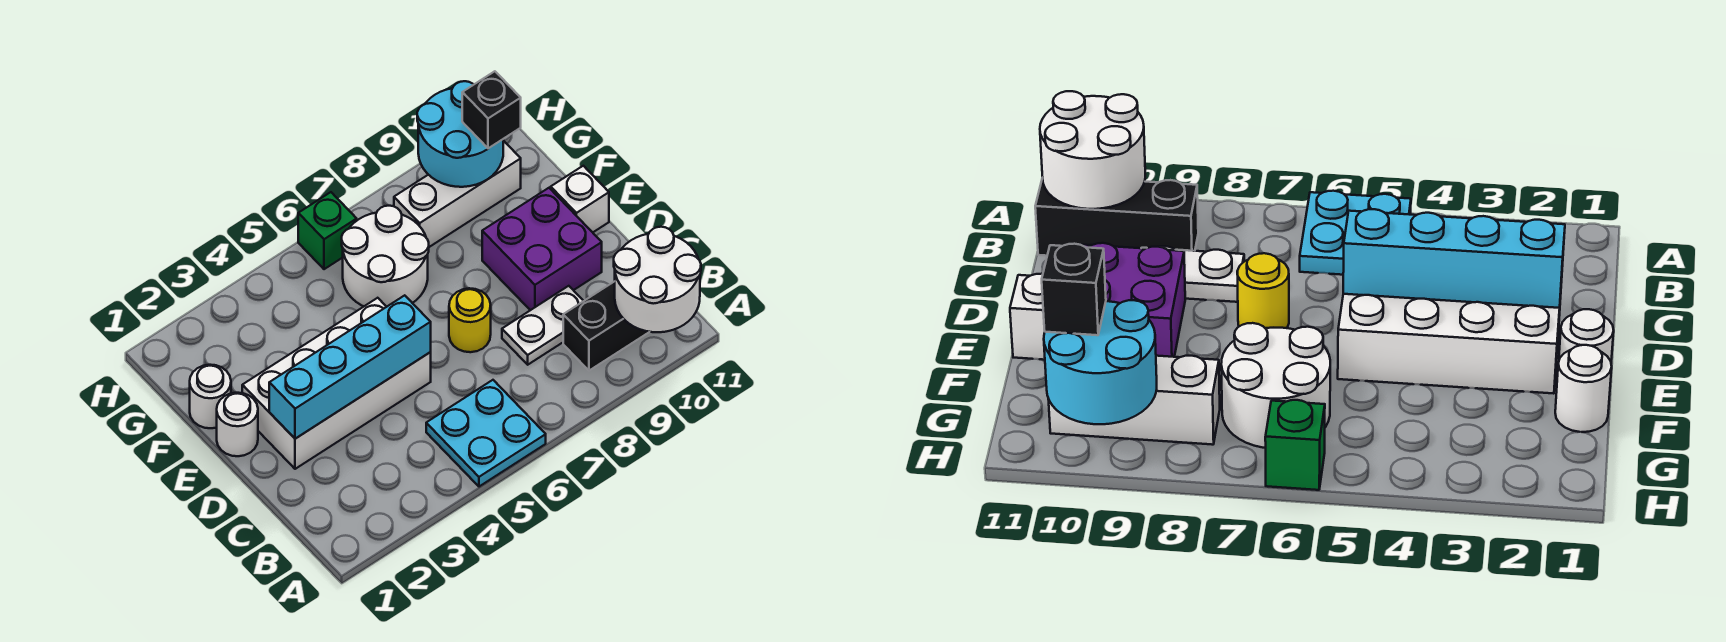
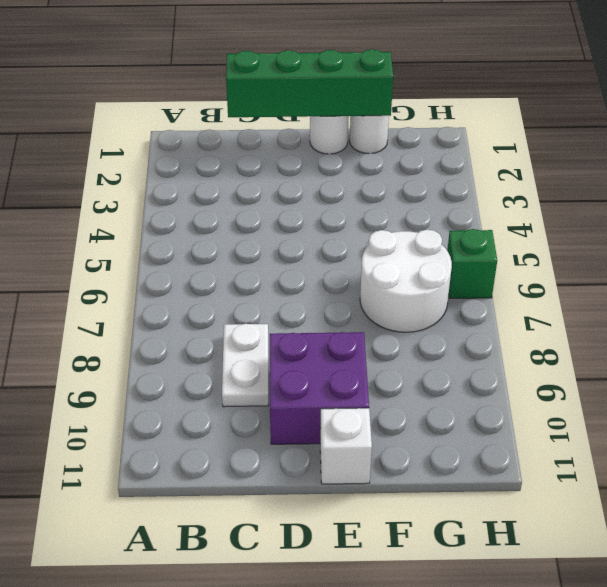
green 1x4 brick [226,49,393,117] -> none
none -> cyan 2x2 plate [426,380,546,487]
none -> black 1x3 brick [563,281,649,371]
none -> white 2x4 brick [242,298,431,469]

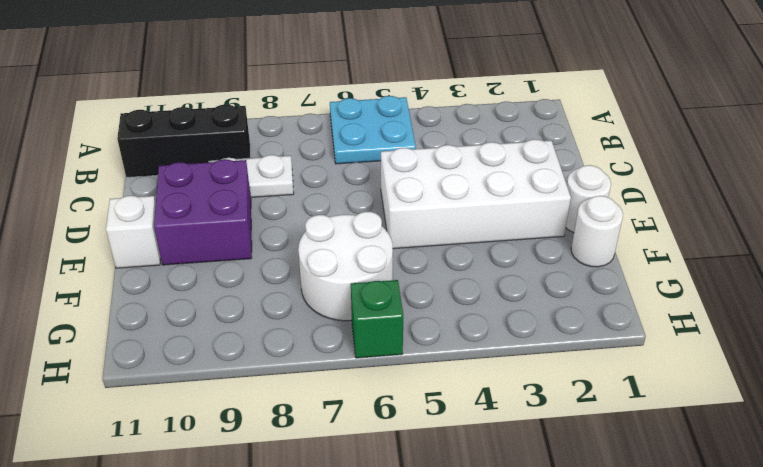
none -> yellow 1x1 round brick [449,288,491,352]
none -> white 1x3 brick [394,141,521,247]
none -> white 2x2 round brick [614,227,701,332]

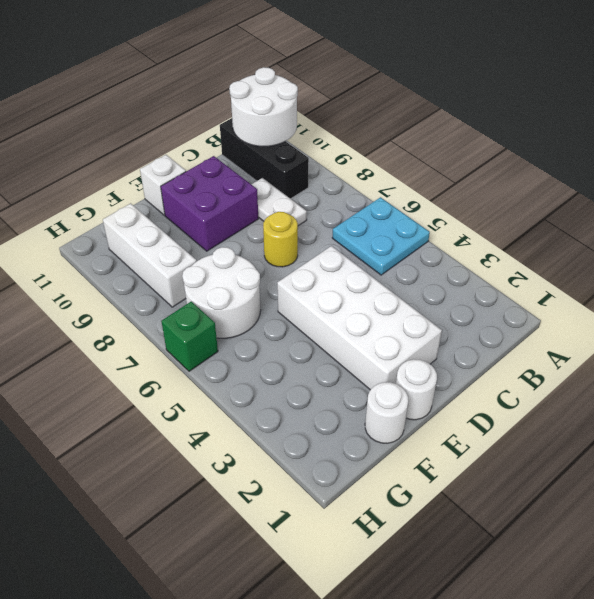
none -> cyan 1x4 brick [269,295,431,439]
none -> cyan 2x2 round brick [417,81,504,187]
none -> black 1x1 brick [462,71,521,148]

